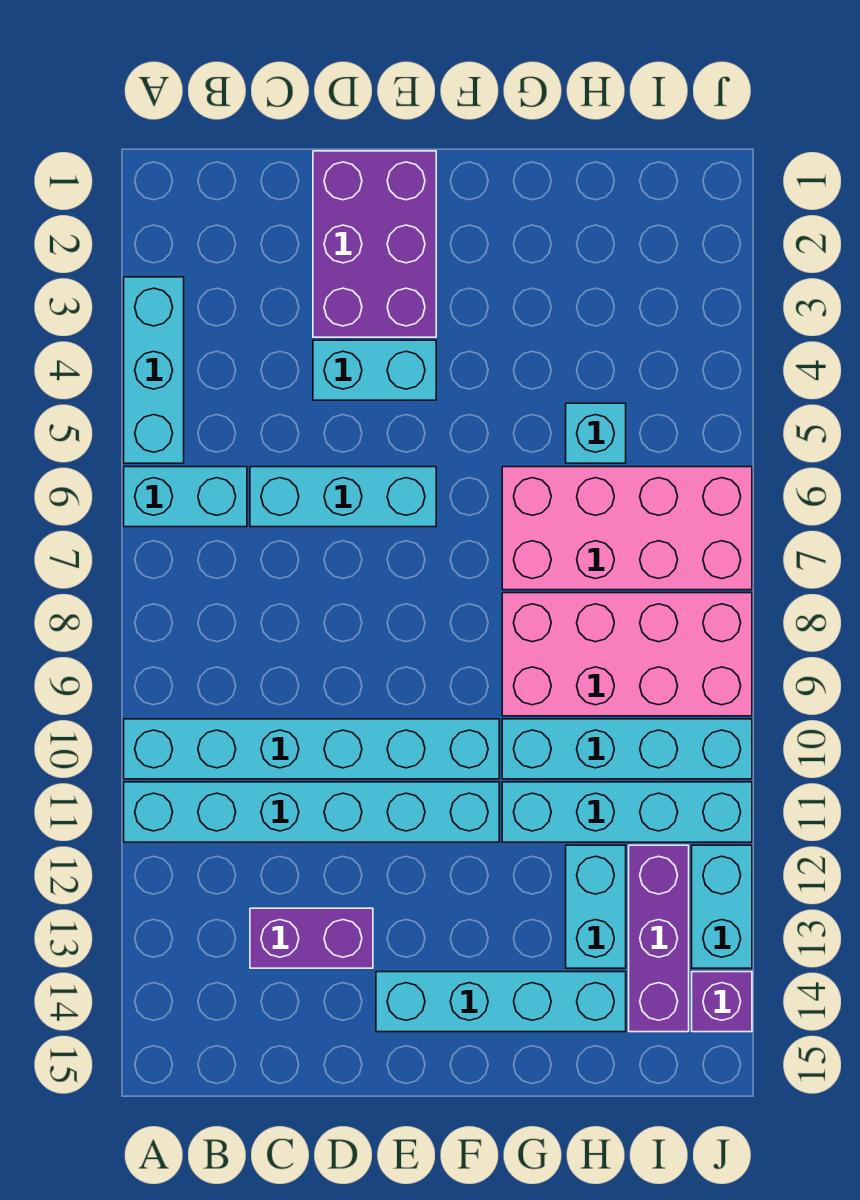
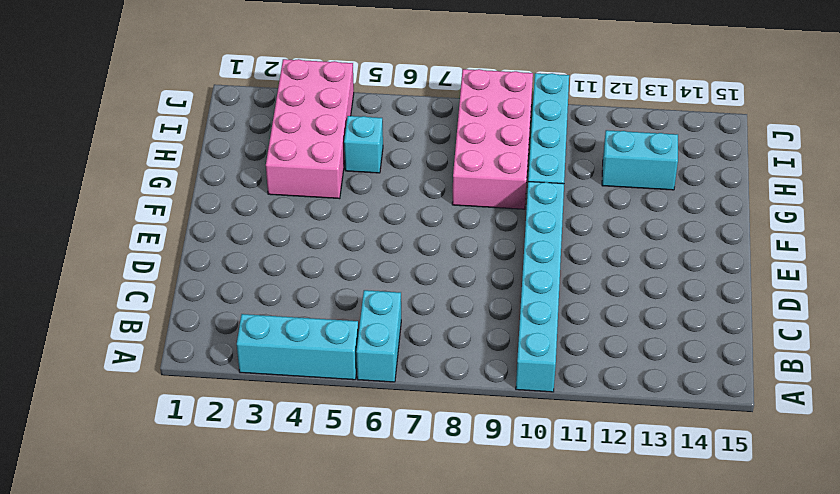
pink 2x4 brick [266,59,354,199] -> pink 2x4 brick moved to [502,467,752,590]
none -> cyan 1x6 brick [124,782,499,842]
none -> cyan 1x3 brick [250,467,436,527]
none -> purple 1x2 brick [250,908,373,968]

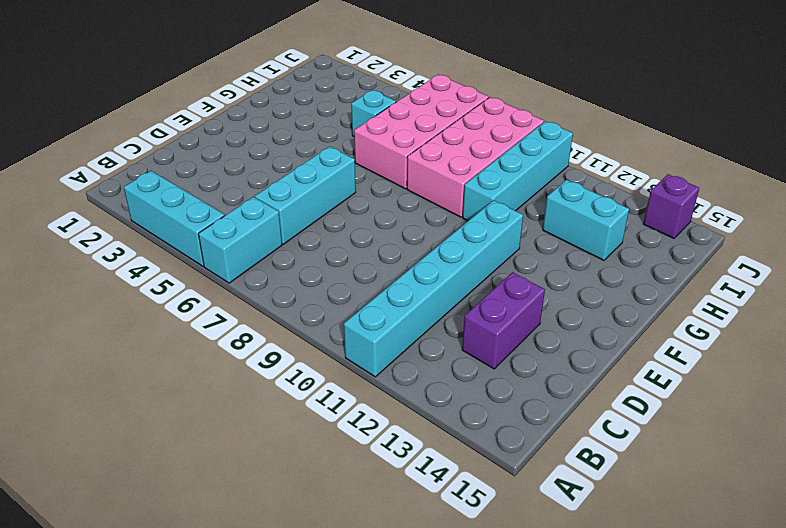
none -> cyan 1x6 brick [124,719,499,779]
none -> purple 2x3 brick [313,151,436,337]
none -> cyan 1x2 brick [313,340,436,400]

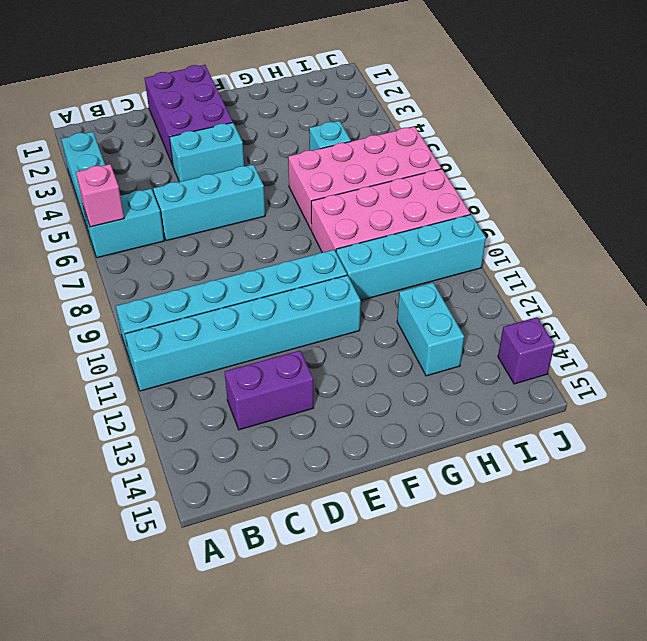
pink 1x1 brick [76,164,124,227] -> none
none -> cyan 1x4 brick [376,972,626,1032]
none -> cyan 1x4 brick [502,782,752,842]
none -> purple 1x3 brick [629,845,689,1032]

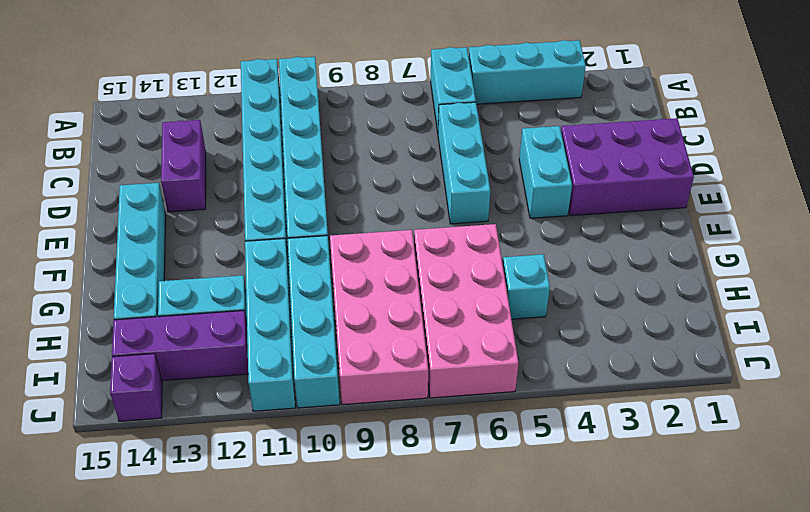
none -> cyan 1x2 brick [692,845,752,968]

